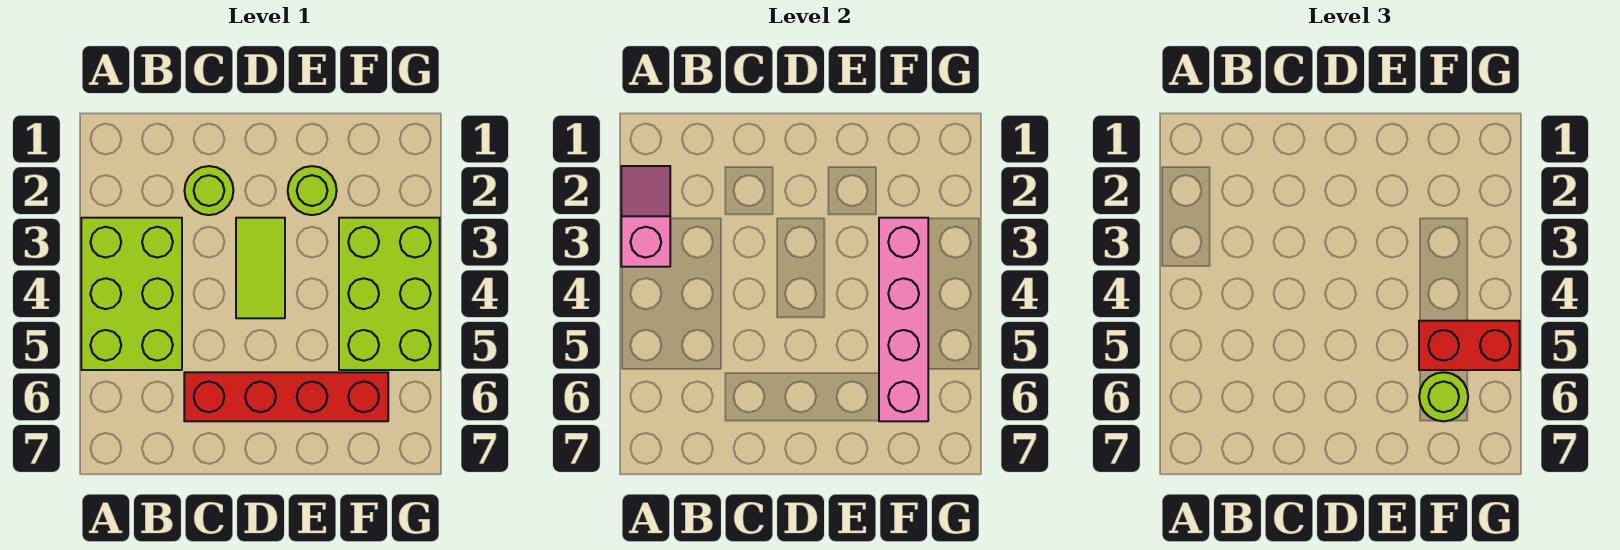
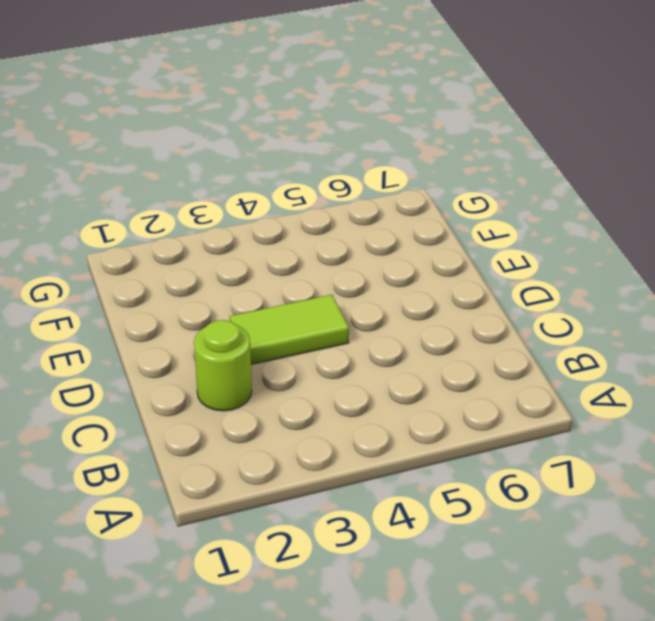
none -> lime 2x3 brick [81,218,182,370]
none -> red 1x4 brick [184,372,388,421]

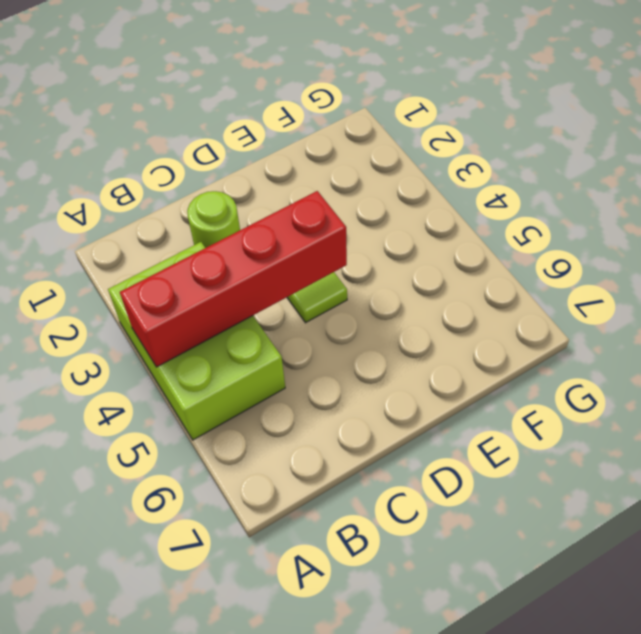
red 1x4 brick [120,191,347,367] -> red 1x4 brick moved to [184,372,388,421]
none -> lime 1x1 round brick [288,166,337,215]
none -> lime 2x3 brick [339,218,440,370]

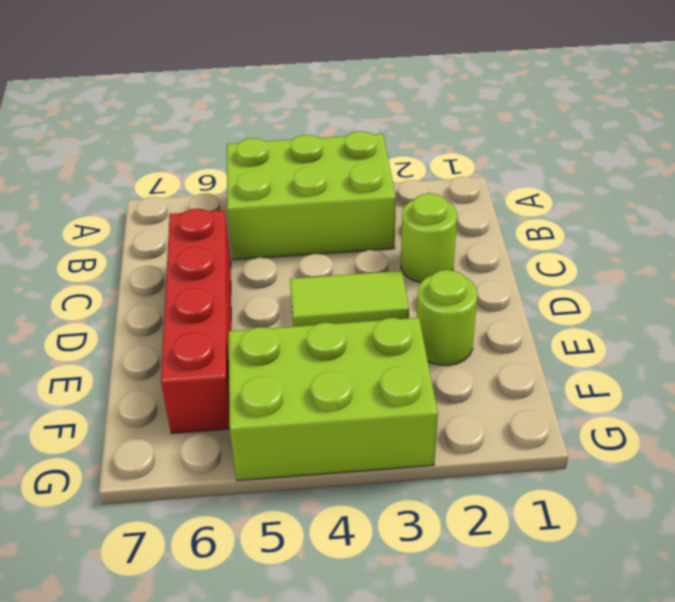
none -> pink 1x2 slope [621,166,670,267]
none -> pink 1x4 brick [879,218,928,421]

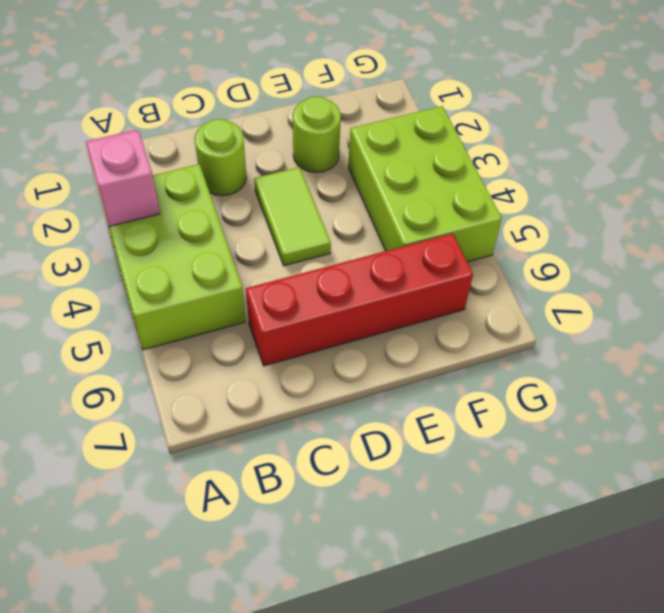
none -> pink 1x4 brick [879,218,928,421]
none -> red 1x2 brick [1419,321,1520,370]

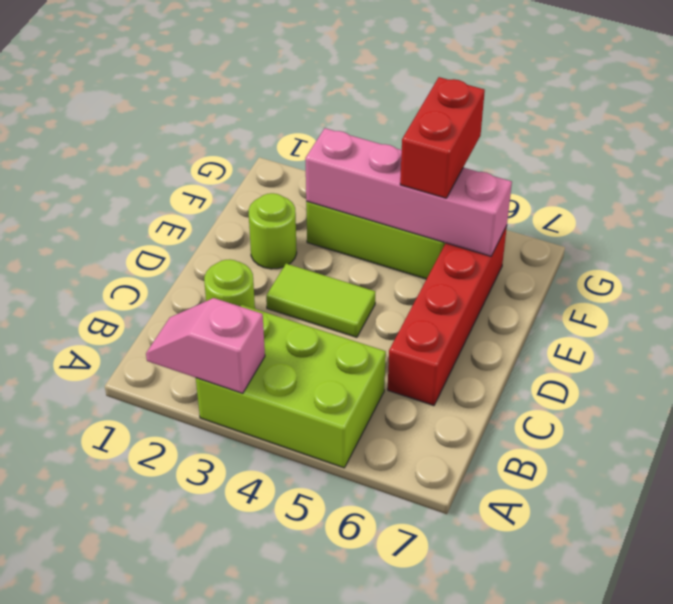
none -> lime 1x1 round brick [1419,372,1468,421]

